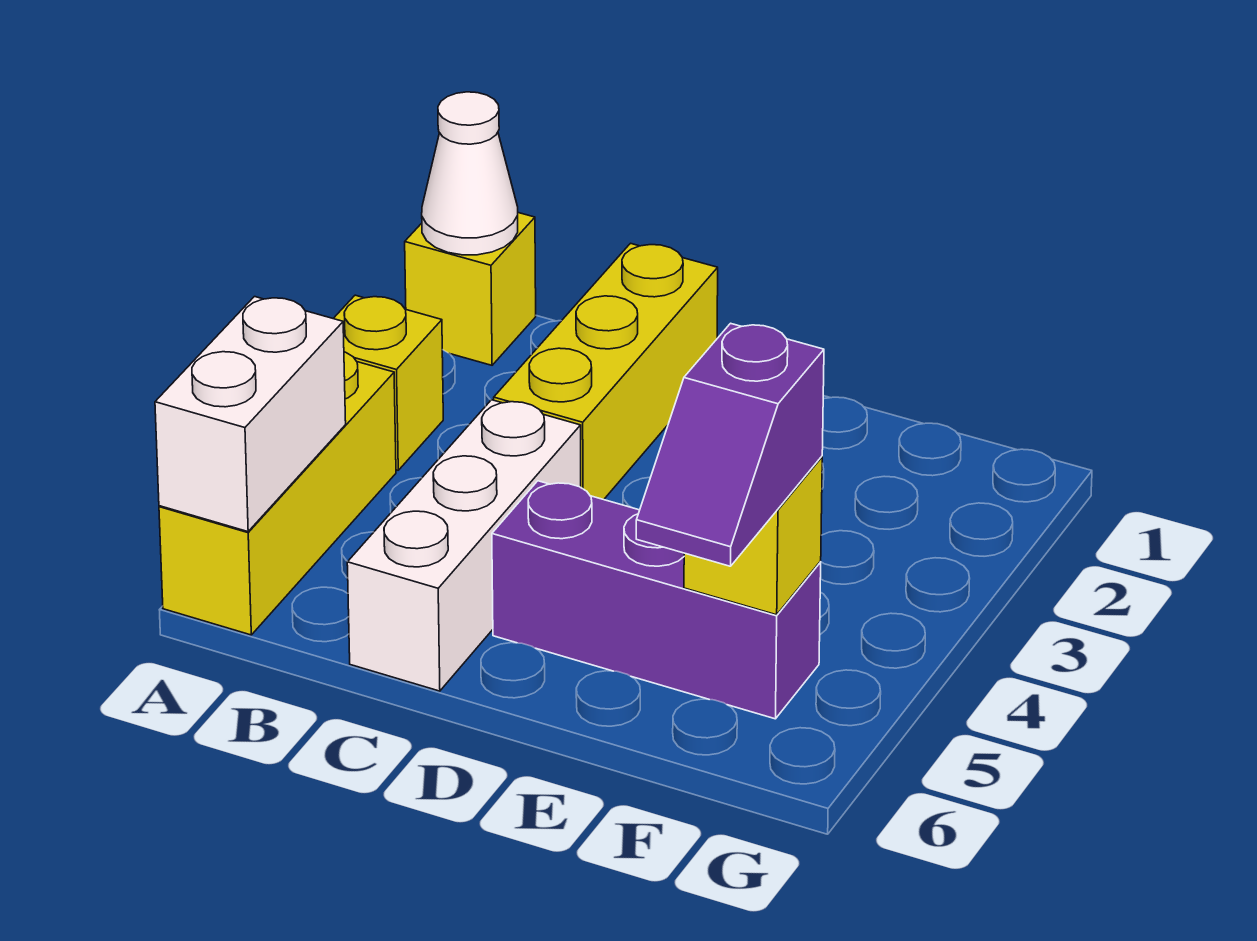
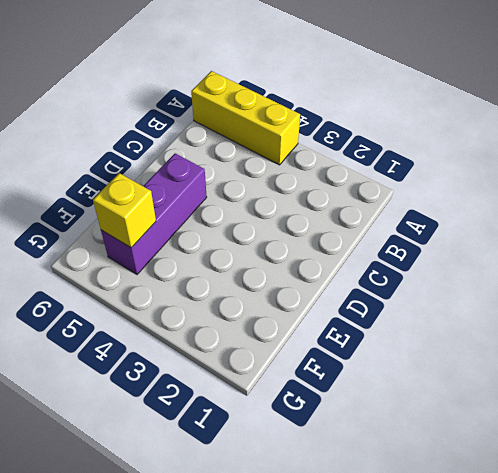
none -> yellow 1x1 brick [405,213,536,365]
none -> yellow 1x1 brick [333,295,443,470]

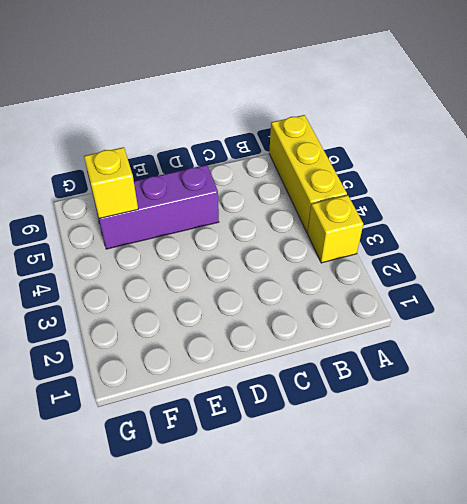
none -> yellow 1x1 brick [405,213,536,365]
none -> yellow 1x3 brick [494,243,718,500]

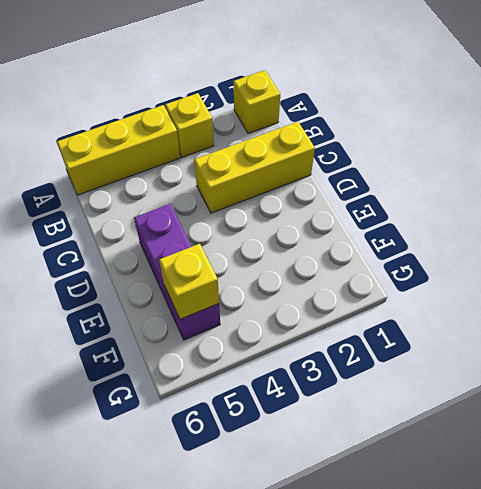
none -> white 1x3 brick [347,400,581,691]
none -> white 1x1 cone [422,92,518,255]

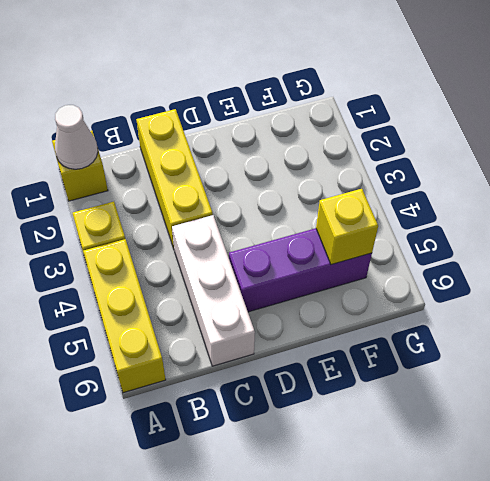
none -> white 1x2 brick [155,297,346,532]
none -> purple 1x2 slope [636,323,824,566]

